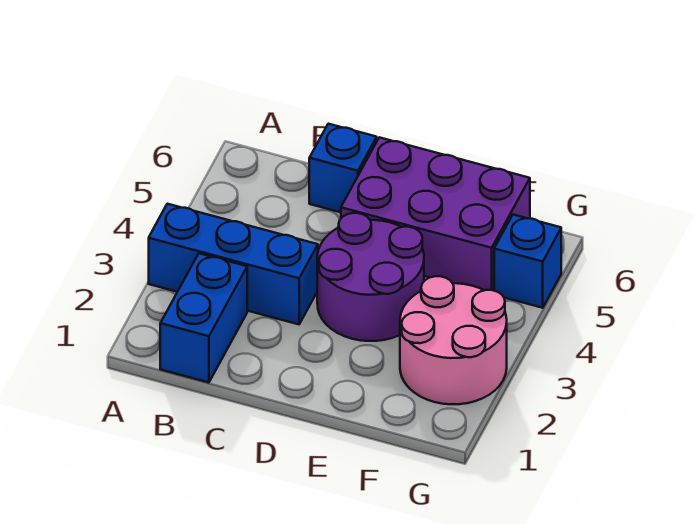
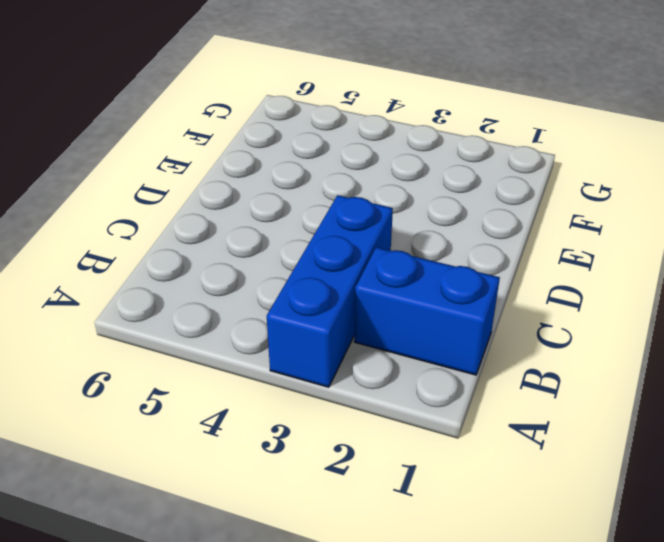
none -> blue 1x1 brick [309,124,377,212]
none -> purple 2x2 round brick [317,213,424,341]

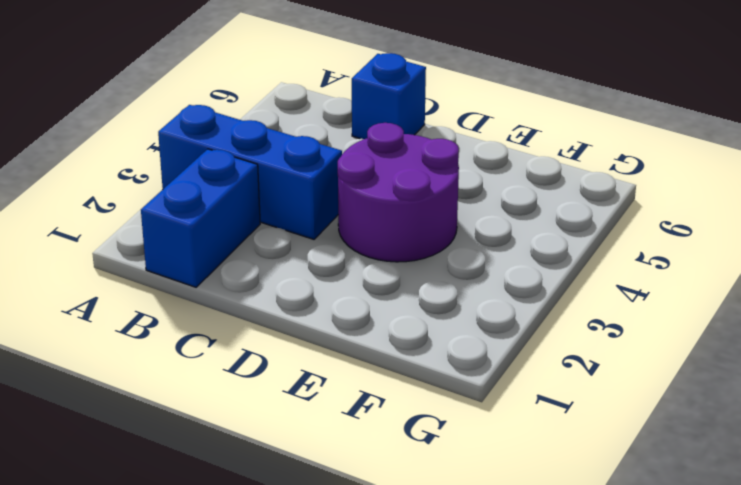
none -> purple 2x3 brick [341,137,530,291]
none -> pink 2x2 round brick [400,276,507,404]

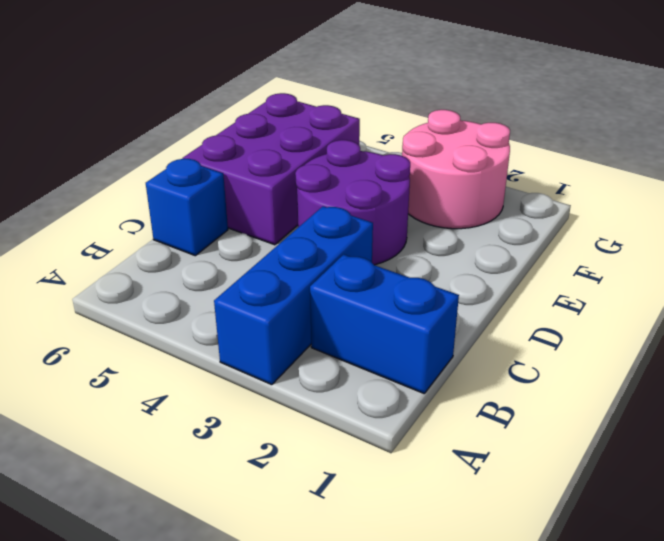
none -> blue 1x1 brick [494,215,561,308]

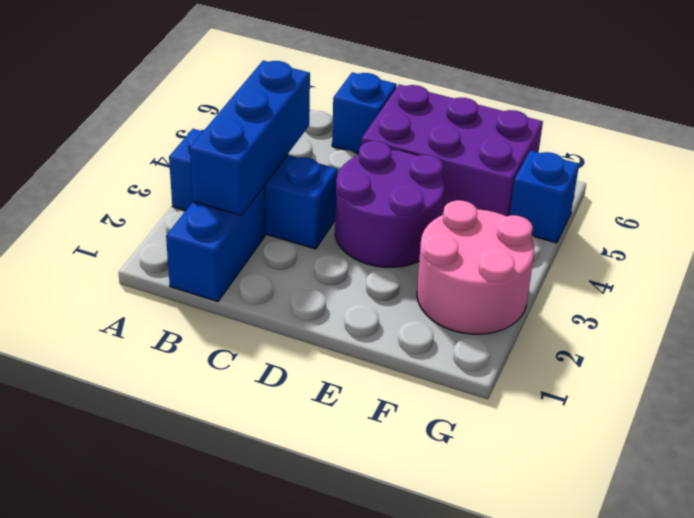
blue 1x3 brick [190,61,310,216] -> none

